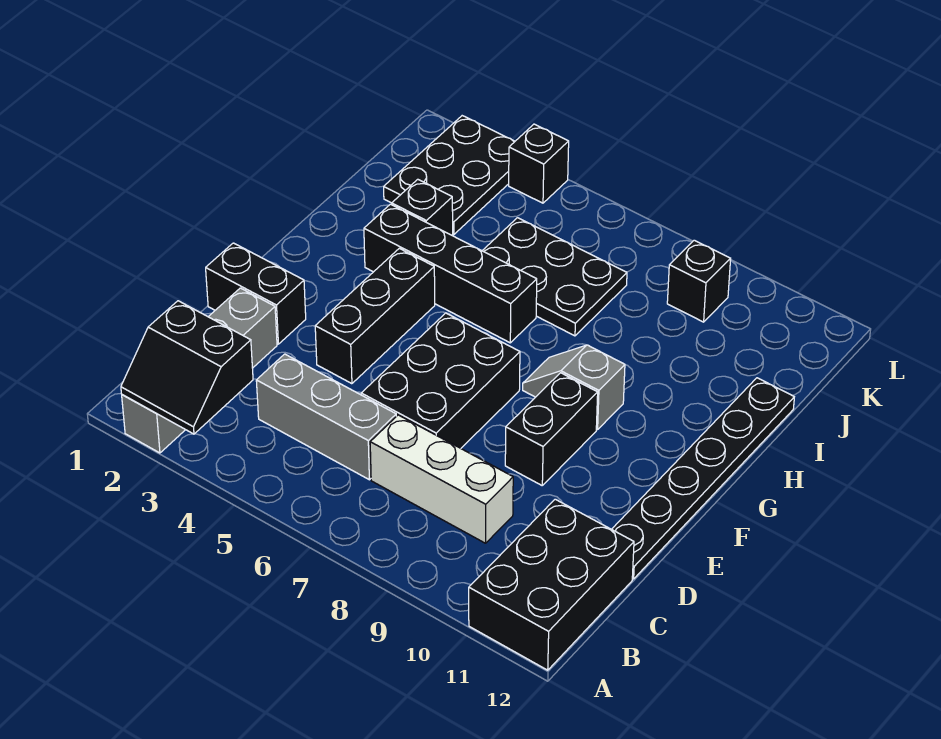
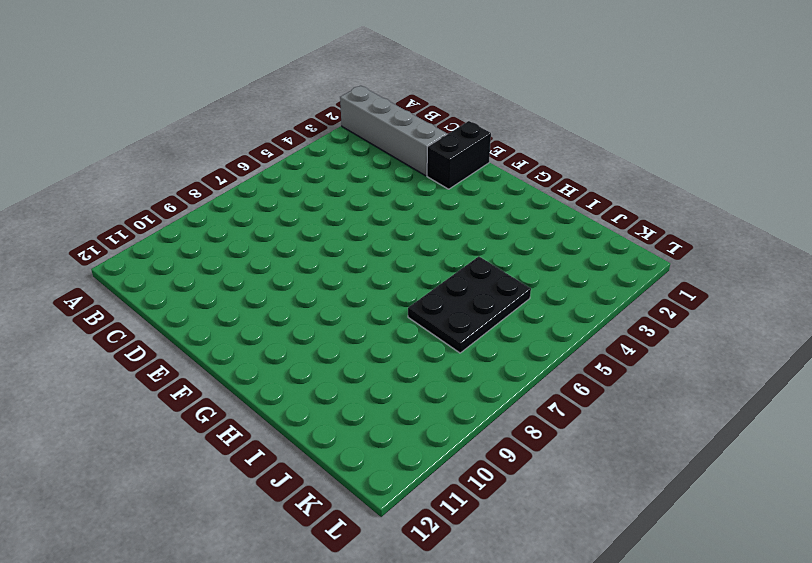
none -> black 2x3 brick [469,499,634,670]
none -> grey 1x3 brick [256,354,396,480]
none -> white 1x3 brick [370,415,513,543]

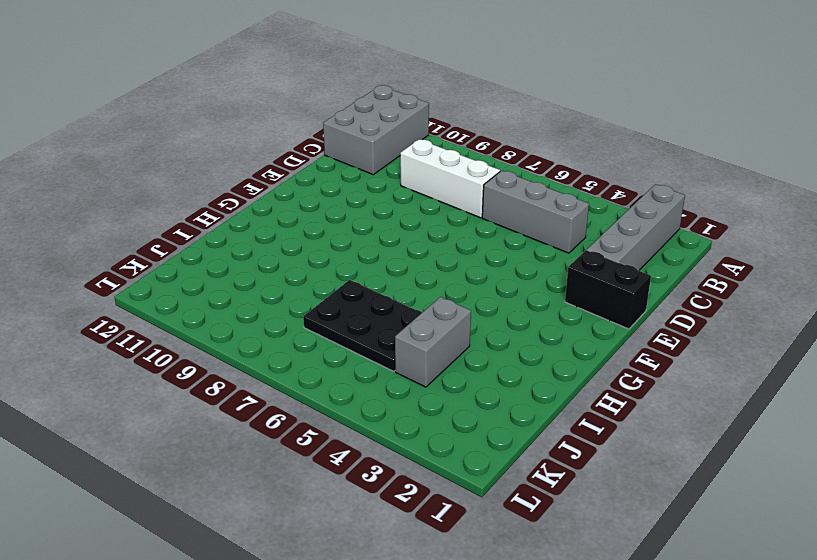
grey 2x3 brick [323,85,429,175] -> black 2x3 brick [469,499,634,670]
grey 1x2 brick [395,297,471,387] -> none
none -> black 2x3 brick [361,313,520,448]
none -> black 1x6 plate [612,378,794,579]
none -> black 1x3 brick [315,248,435,384]

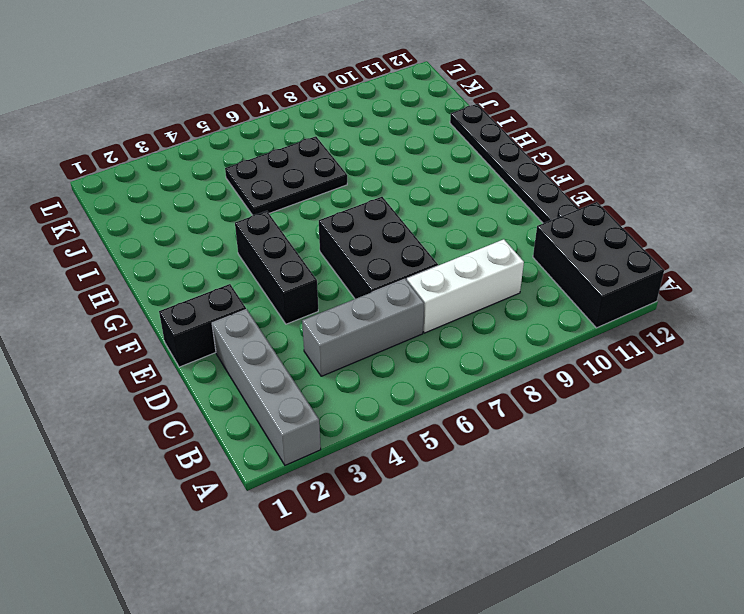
none -> black 1x2 brick [505,373,598,485]
none -> grey 1x2 slope [523,345,625,430]
none -> black 1x4 brick [364,204,537,343]

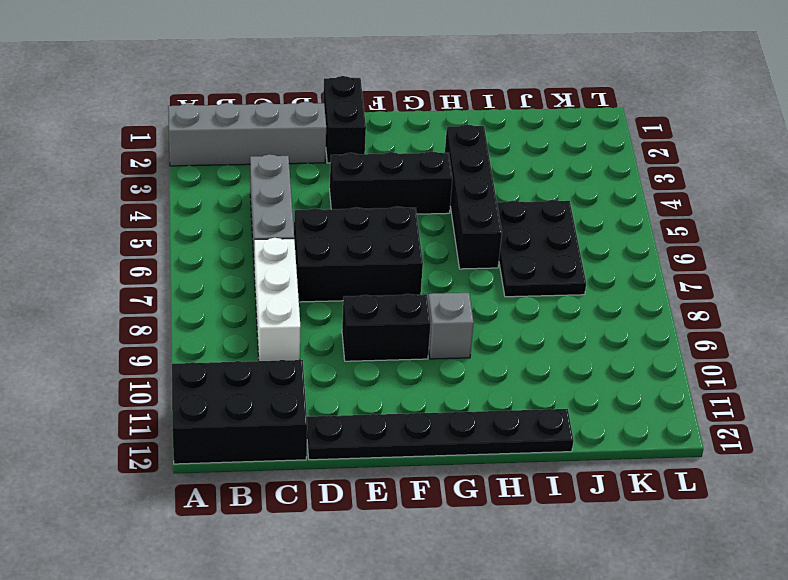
none -> black 1x1 brick [392,179,453,236]
none -> black 2x3 plate [384,116,515,235]
none -> black 1x1 brick [667,240,731,322]

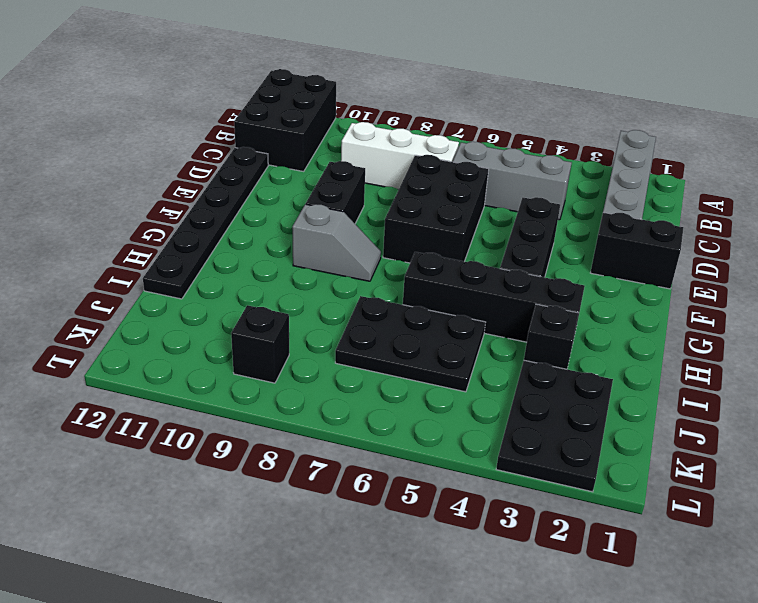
none -> black 1x1 brick [509,124,569,203]
none -> black 2x2 slope [121,301,253,434]

